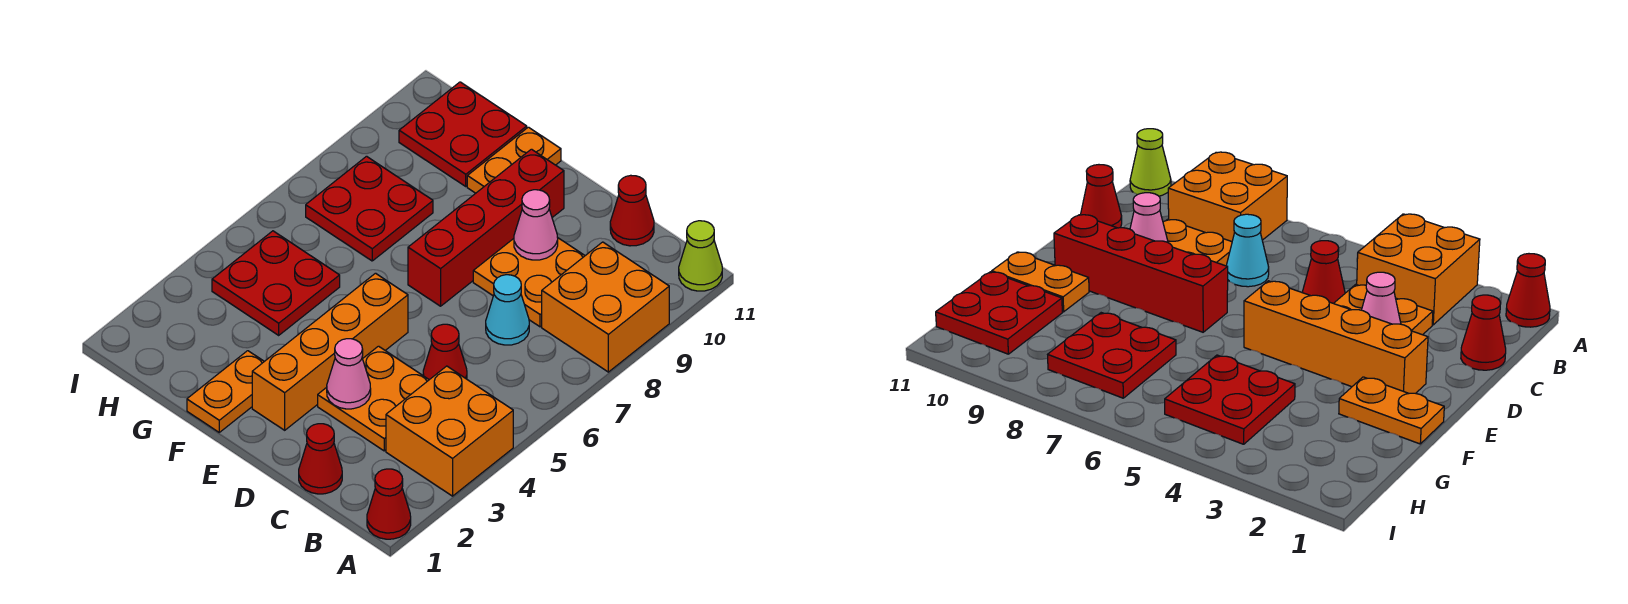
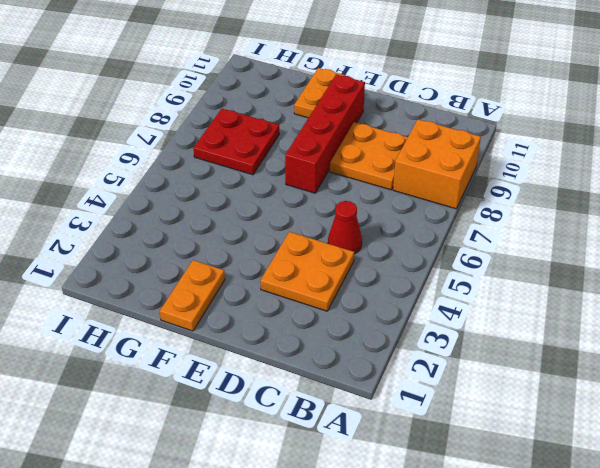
none -> red 1x1 cone [367,469,411,539]
none -> orange 2x2 brick [386,366,513,496]
none -> lime 1x1 cone [679,221,722,291]

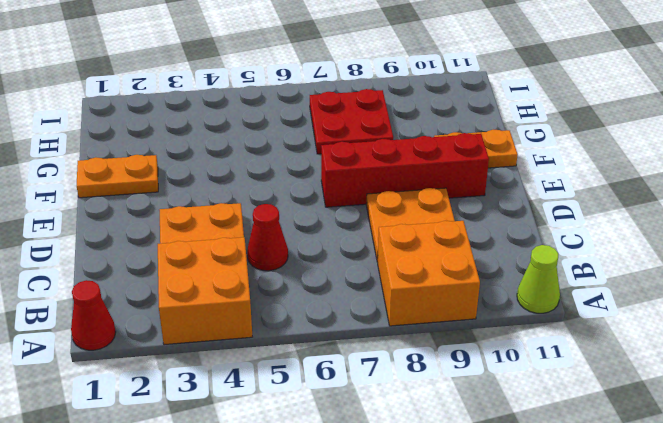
none -> red 1x1 cone [299,424,342,494]
none -> cyan 1x1 cone [486,275,529,345]
none -> red 1x1 cone [610,175,654,246]

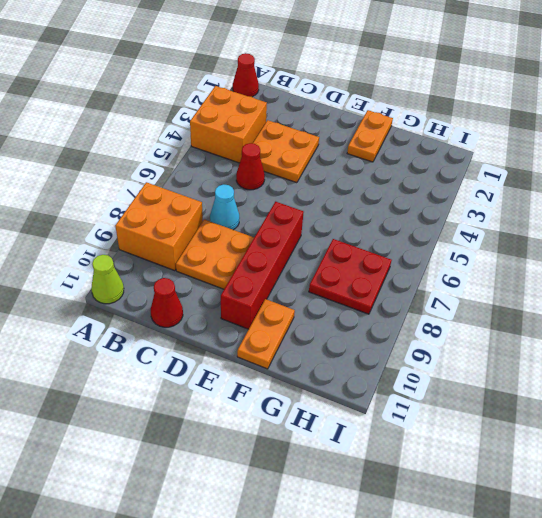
none -> red 1x1 cone [299,424,342,494]
none -> orange 1x4 brick [252,273,408,430]
none -> red 2x2 plate [212,231,340,335]

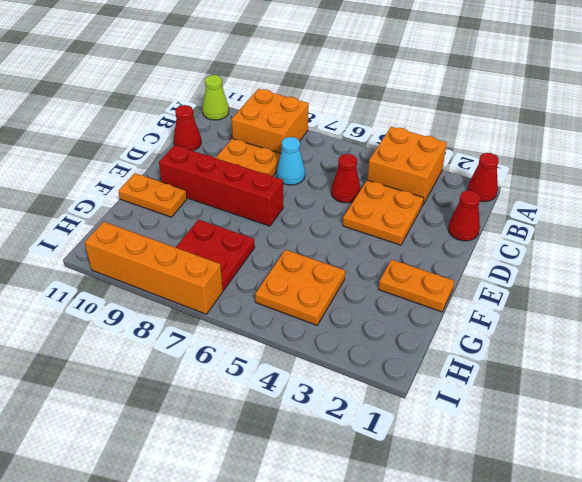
orange 2x2 plate [255,250,345,325] -> red 2x2 plate [212,231,340,335]
orange 1x4 brick [85,222,223,314] -> orange 1x4 brick moved to [252,273,408,430]
none -> red 2x2 plate [399,82,527,186]
none -> pink 1x1 cone [327,339,371,409]
none -> pink 1x1 cone [514,190,558,260]

